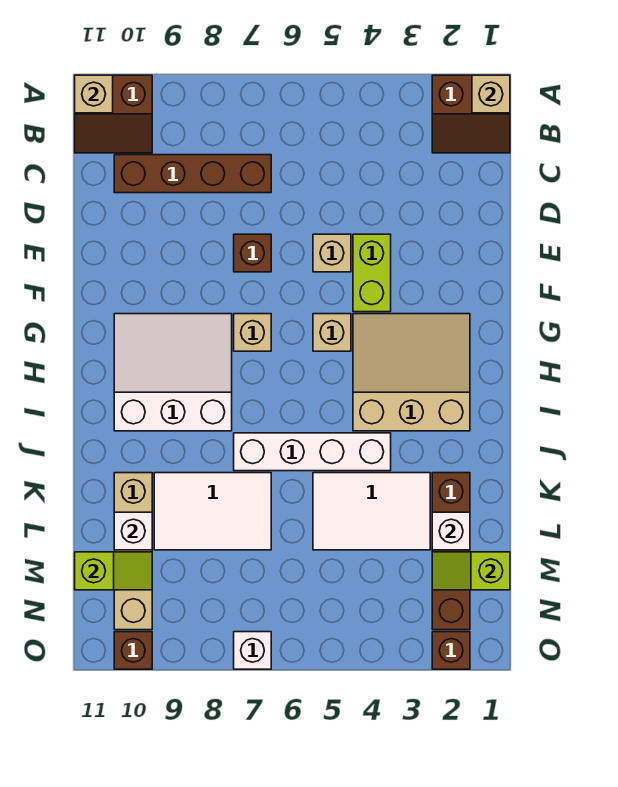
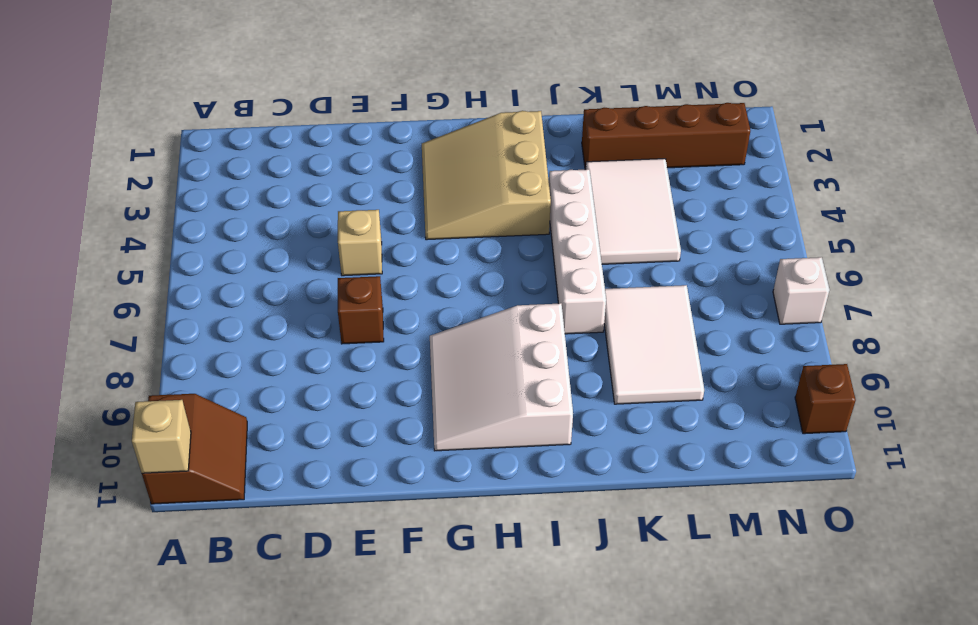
none -> brown 2x2 slope [432,75,510,153]
none -> brown 1x4 brick [114,155,271,193]
none -> lime 1x2 brick [353,234,391,312]

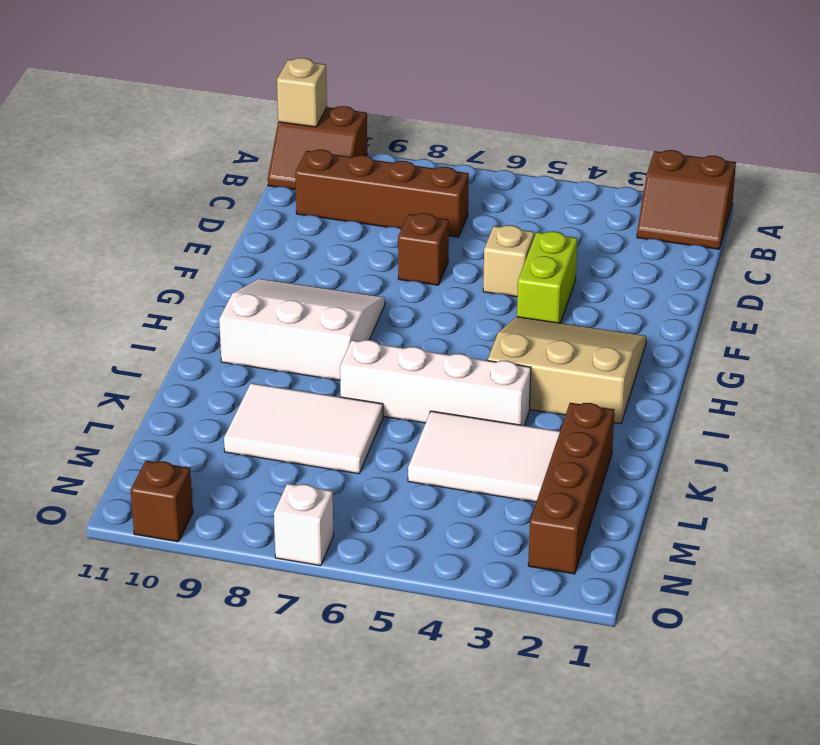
none -> tan 1x1 brick [313,314,351,351]
none -> tan 1x1 brick [234,314,271,351]
none -> tan 1x4 brick [114,473,152,630]

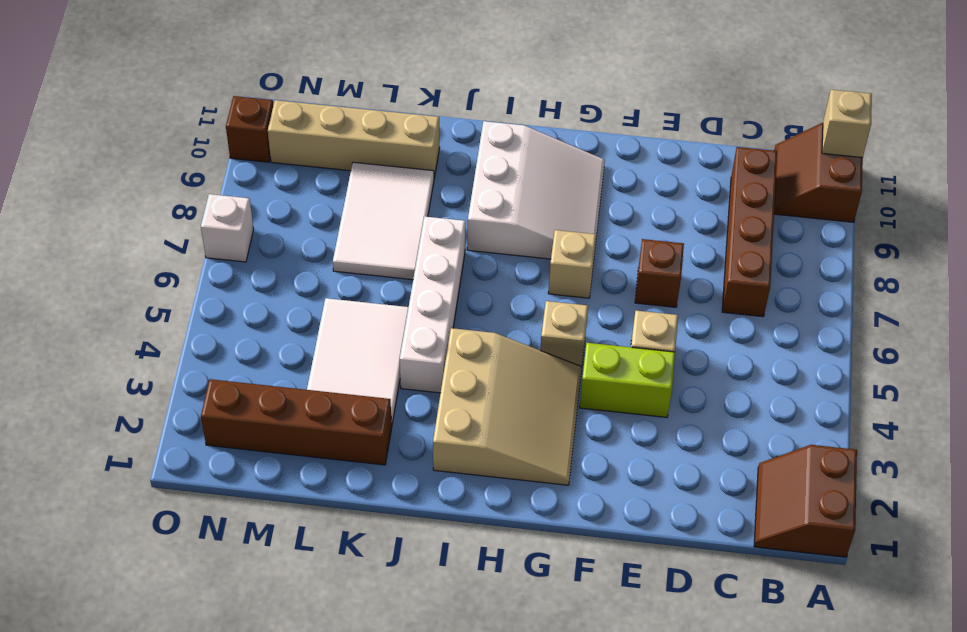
none -> brown 1x1 brick [432,632,470,669]
none -> tan 1x1 brick [472,75,510,113]
none -> white 1x1 brick [432,512,470,550]

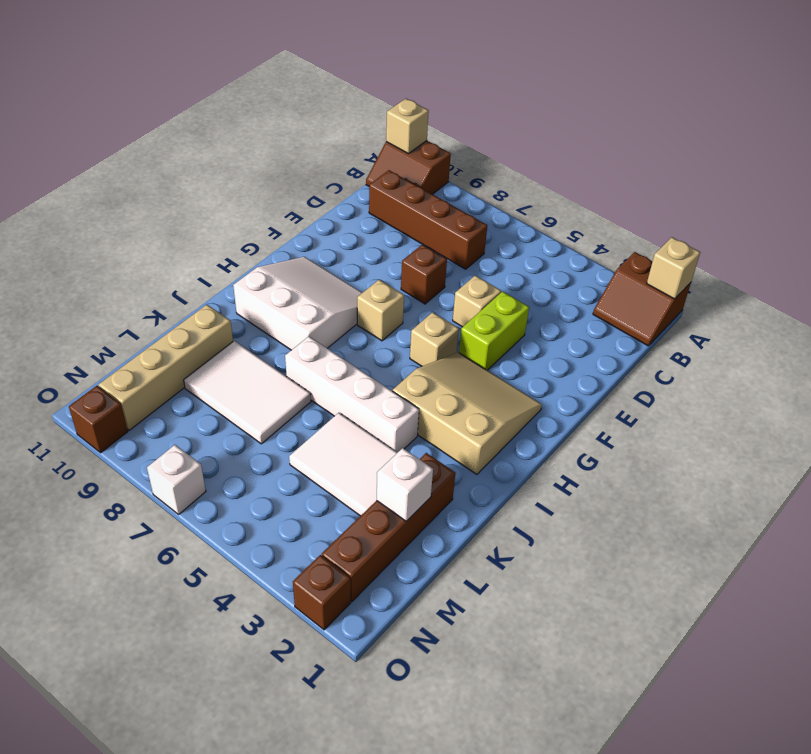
none -> white 1x1 brick [114,512,152,550]
none -> lime 1x2 slope [432,552,510,590]
none -> lime 1x2 slope [75,552,152,590]

